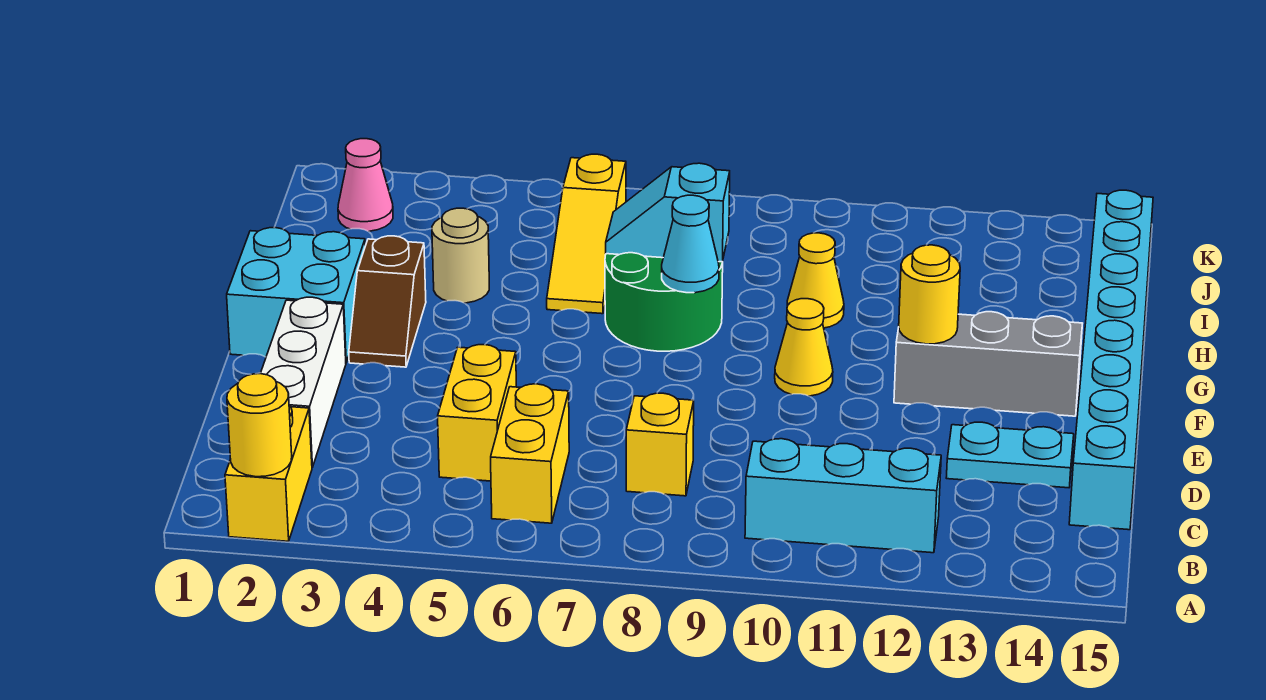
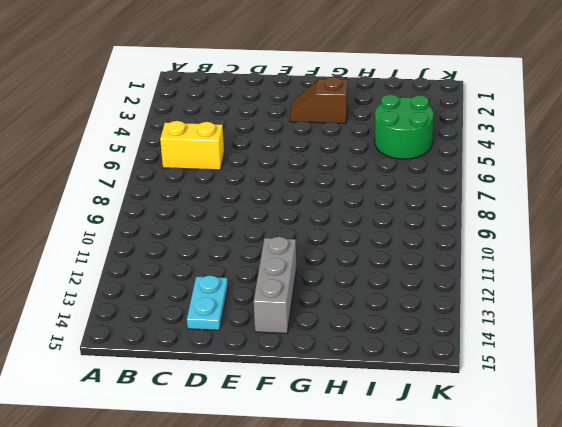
green 2x2 round brick [375,95,433,159] -> green 2x2 round brick moved to [605,253,723,351]
none -> yellow 1x2 brick [225,406,312,541]
none -> cyan 1x3 brick [745,439,941,553]
none -> white 1x3 brick [260,297,346,467]

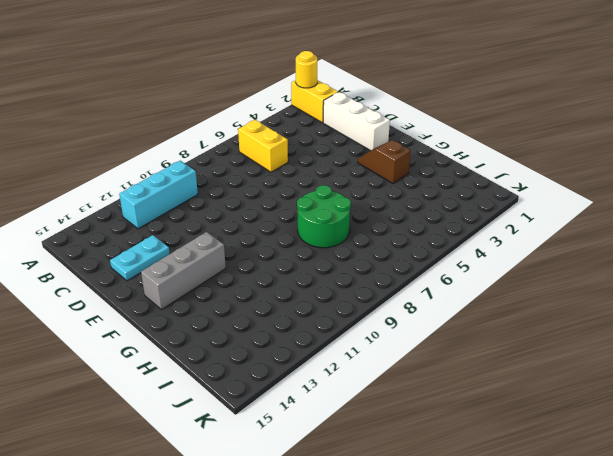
none -> yellow 1x2 brick [438,345,516,481]
none -> yellow 1x1 brick [626,393,694,496]
none -> cyan 1x8 brick [1069,190,1153,530]

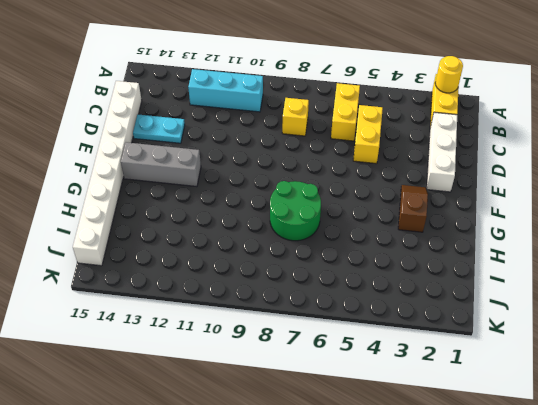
white 1x8 brick [73,81,142,266] -> cyan 1x8 brick [1069,190,1153,530]
none -> cyan 2x2 brick [227,228,365,362]
none -> yellow 1x1 cone [775,299,833,396]
none -> tan 1x1 round brick [432,208,489,303]

